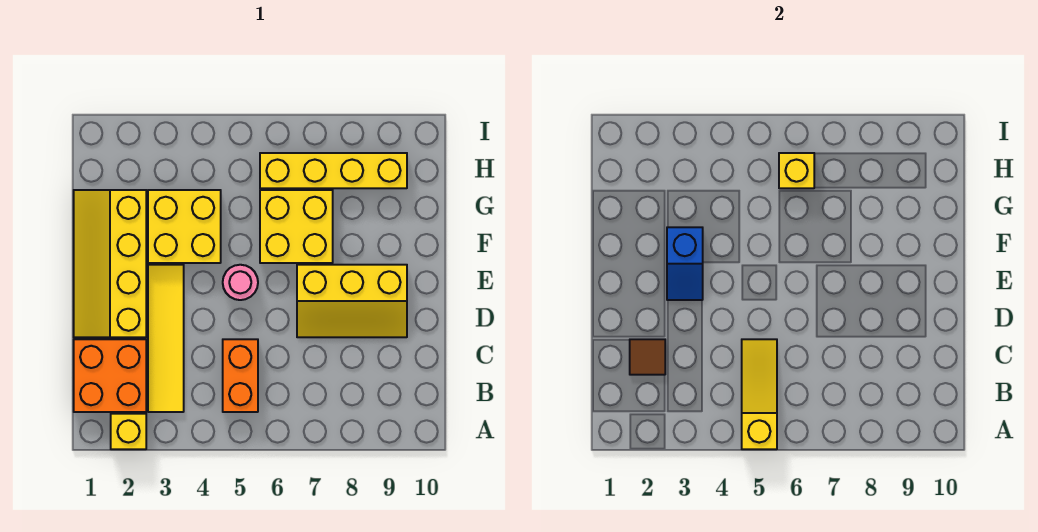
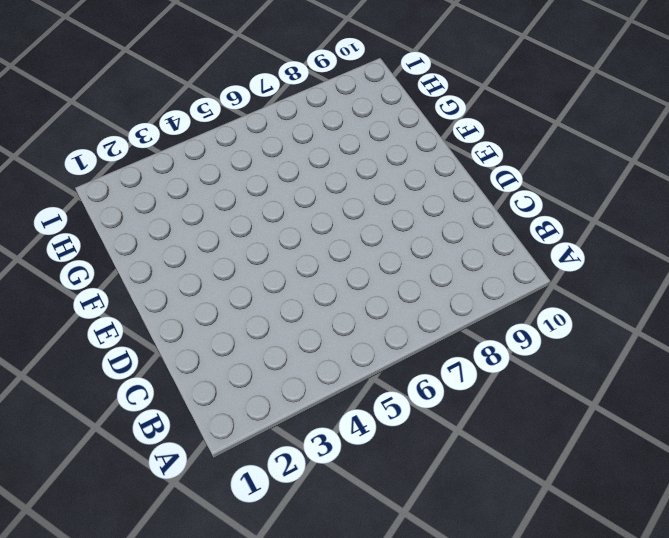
none -> yellow 1x1 brick [111,414,146,449]
none -> orange 2x2 brick [74,339,146,412]
none -> yellow 1x4 tile [148,265,184,412]

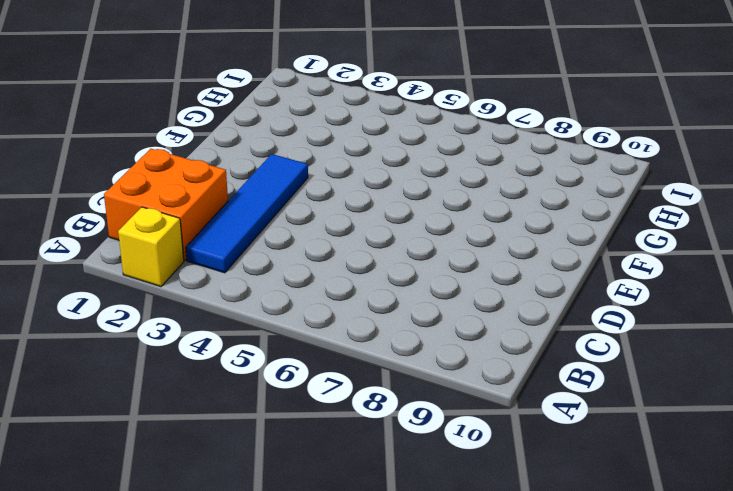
blue 1x4 tile [186,154,308,273] -> yellow 1x4 tile [148,265,184,412]
none -> orange 1x2 brick [223,339,258,412]
none -> yellow 2x4 slope [74,190,146,337]
none -> yellow 2x3 slope [297,265,407,337]

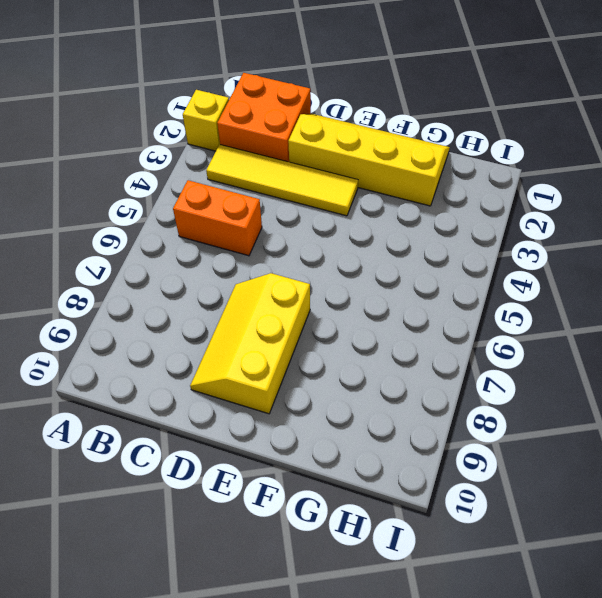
none -> pink 1x1 round brick [223,265,258,300]
none -> yellow 2x2 brick [148,190,221,263]
none -> yellow 2x2 brick [260,190,333,263]

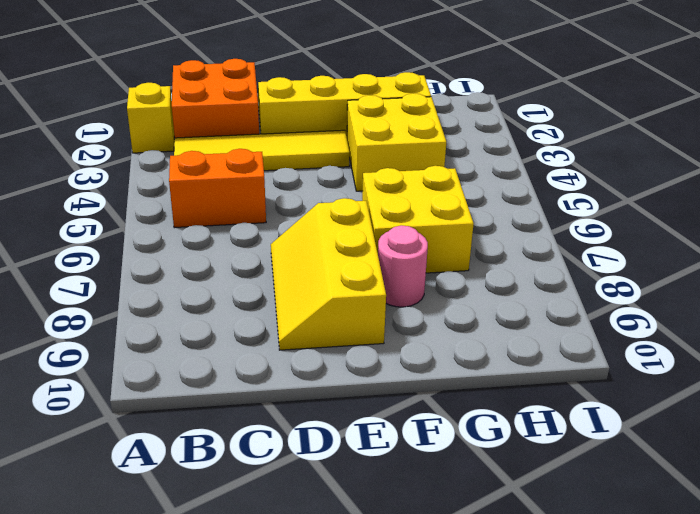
pink 1x1 round brick [378,225,428,307] -> pink 1x1 round brick moved to [223,265,258,300]
none -> yellow 1x4 brick [260,153,407,188]
none -> yellow 1x3 slope [742,339,777,449]
none -> brown 1x1 tile [630,339,665,375]

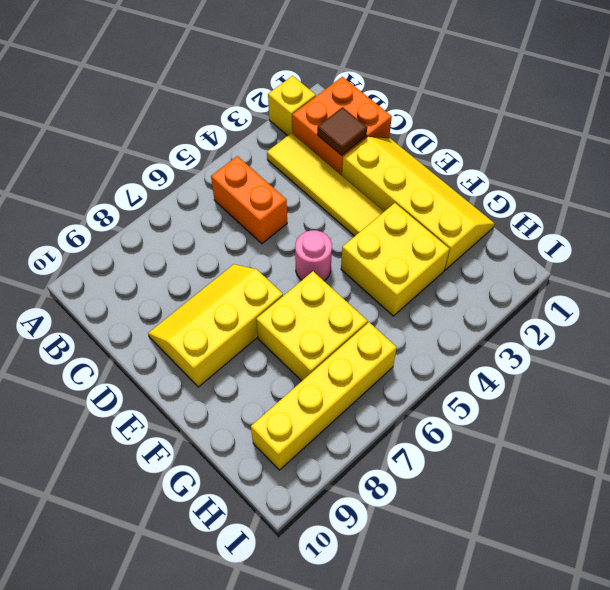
none -> yellow 1x3 slope [742,339,777,449]
none -> blue 1x2 slope [667,227,703,300]
none -> yellow 1x1 brick [779,153,814,188]

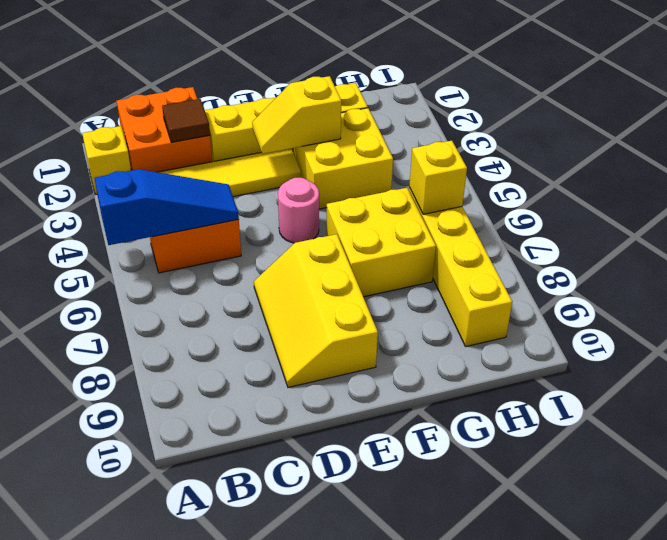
blue 1x3 slope [94,169,239,245] -> yellow 1x3 slope [742,339,777,449]
yellow 1x2 slope [252,76,341,154] -> blue 1x2 slope [667,227,703,300]

